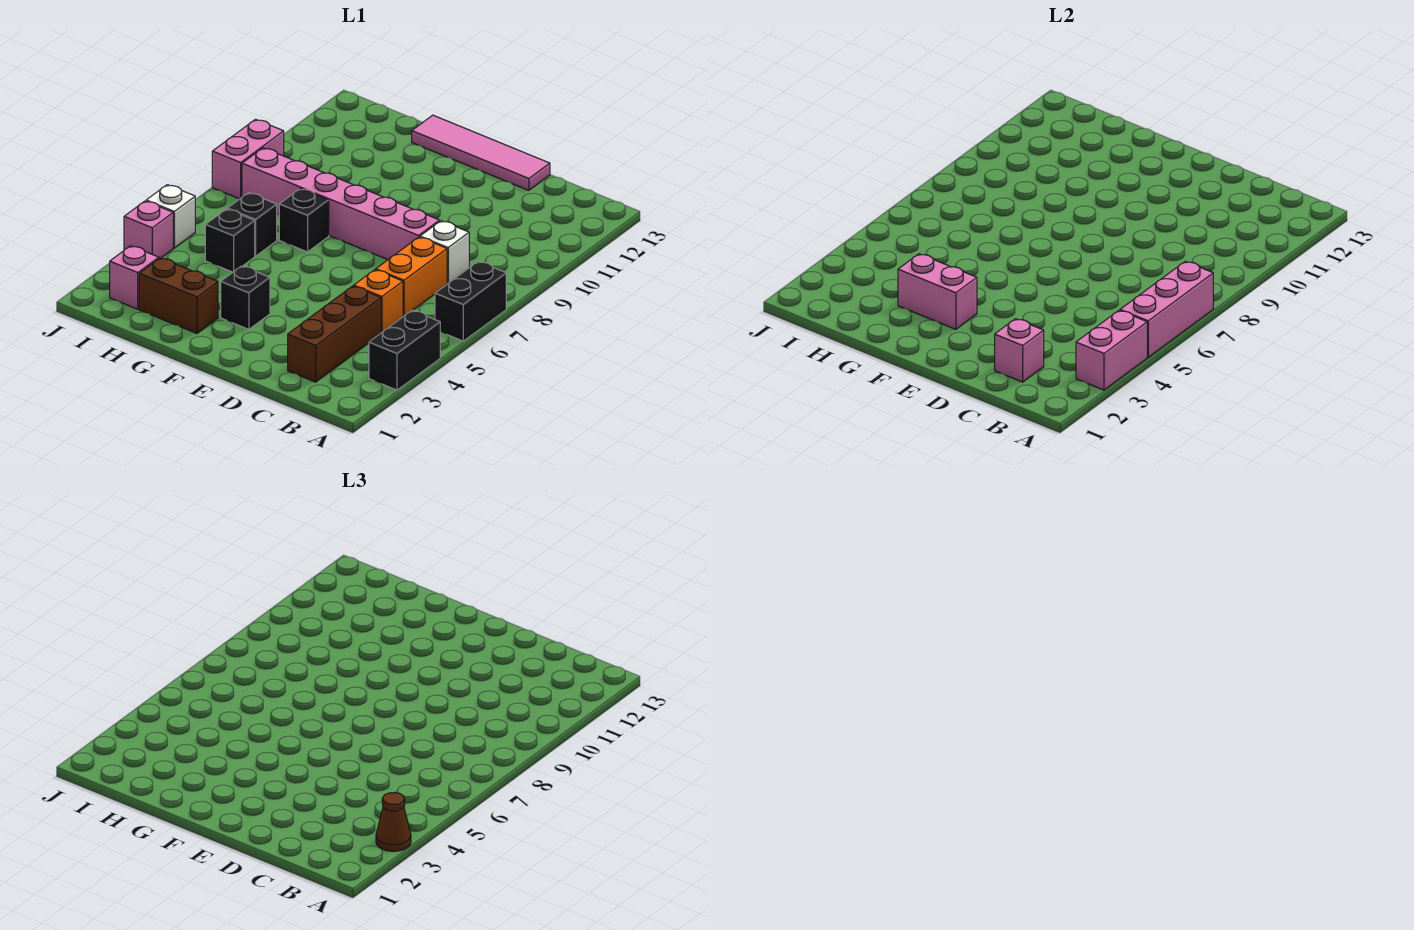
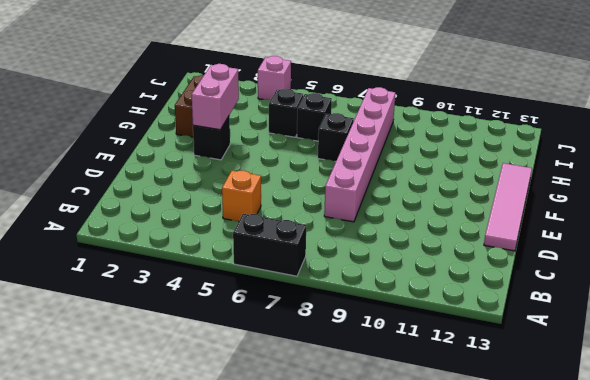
none -> black 1x2 brick [369,310,440,390]
none -> brown 1x3 brick [288,286,381,382]
none -> orange 1x2 brick [376,237,447,316]

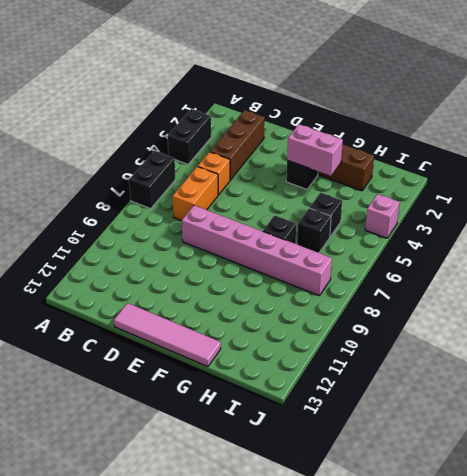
none -> white 1x1 brick [420,221,469,284]
none -> pink 1x1 brick [110,246,159,309]
none -> white 1x1 brick [146,185,195,248]

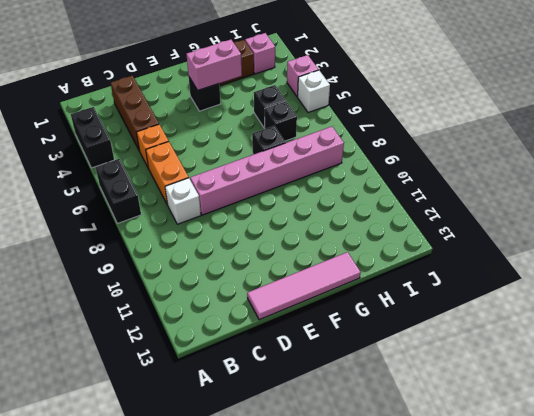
none -> pink 1x2 brick [212,119,284,199]
none -> pink 1x2 brick [1076,310,1147,390]
none -> pink 1x3 brick [1120,261,1213,357]

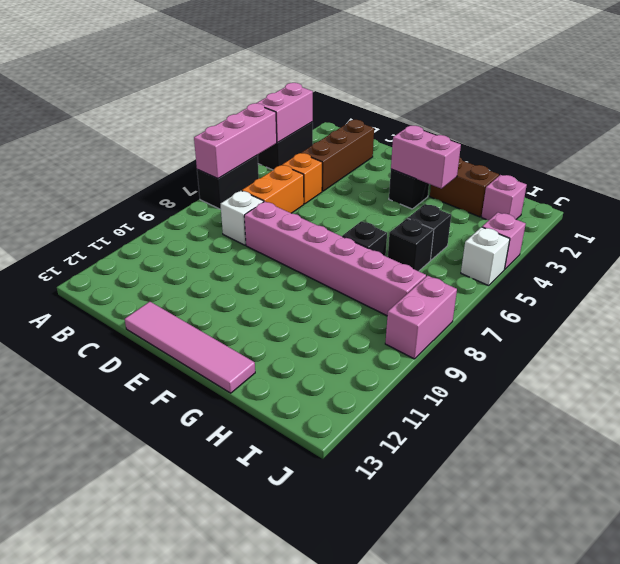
none -> pink 1x1 brick [995,319,1044,382]
none -> brown 1x1 cone [376,793,411,851]

